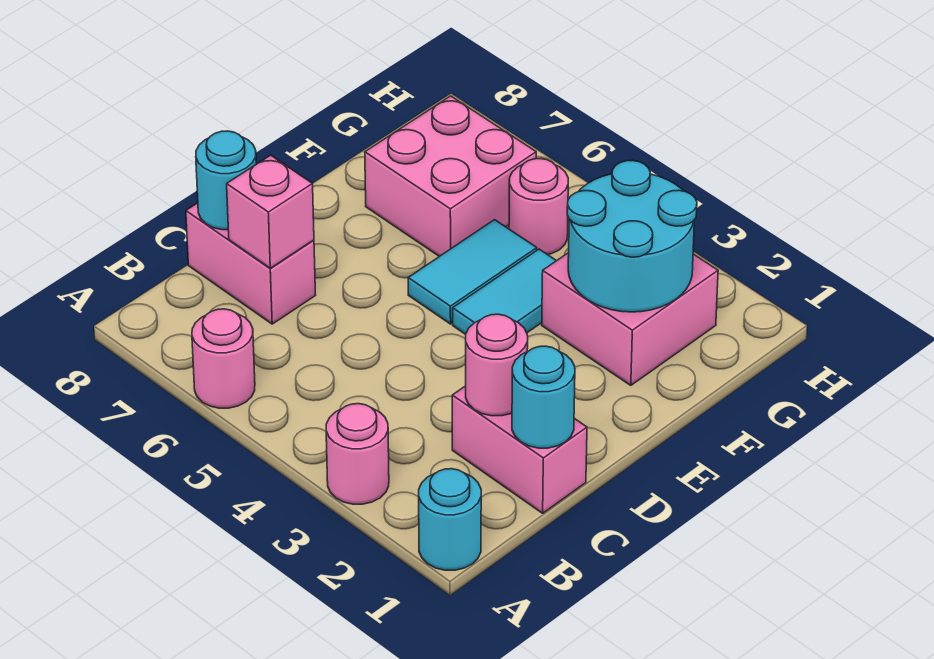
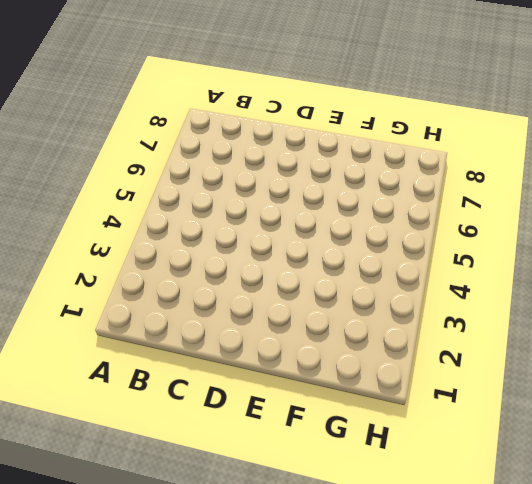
none -> cyan 1x1 round brick [419,469,481,570]
none -> pink 1x1 round brick [326,404,389,504]
none -> pink 1x1 round brick [192,309,255,408]

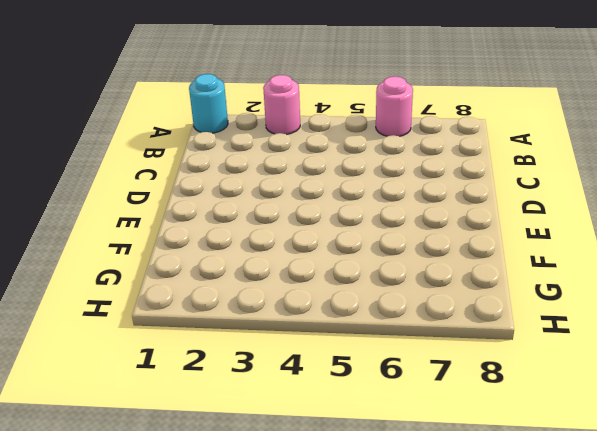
none -> pink 1x2 brick [452,386,587,513]
none -> pink 1x2 brick [186,203,315,324]
none -> cyan 1x2 tile [453,249,556,334]

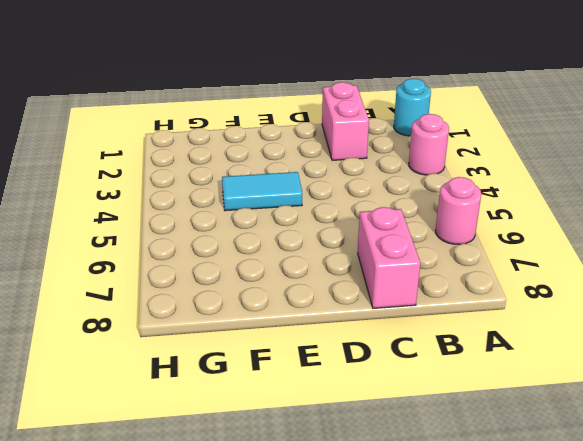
none -> cyan 1x2 tile [408,220,537,324]
none -> pink 2x2 brick [542,253,718,385]
none -> pink 2x2 brick [365,96,536,256]

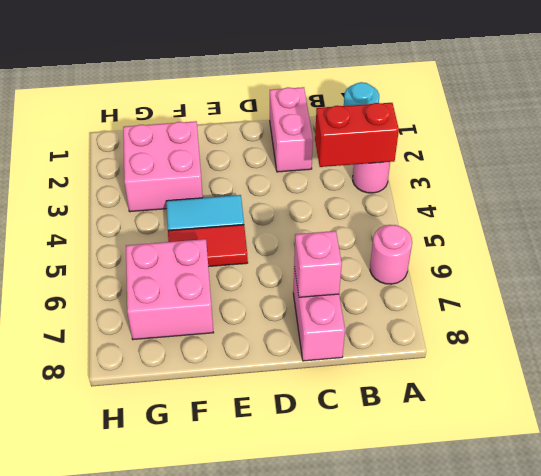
red 1x2 brick [315,103,399,167] -> none
red 1x2 tile [168,225,248,267] -> cyan 1x2 tile [408,220,537,324]
none -> pink 1x1 round brick [509,159,568,255]
none -> cyan 1x1 round brick [512,346,575,448]
none -> pink 1x1 round brick [466,314,528,416]

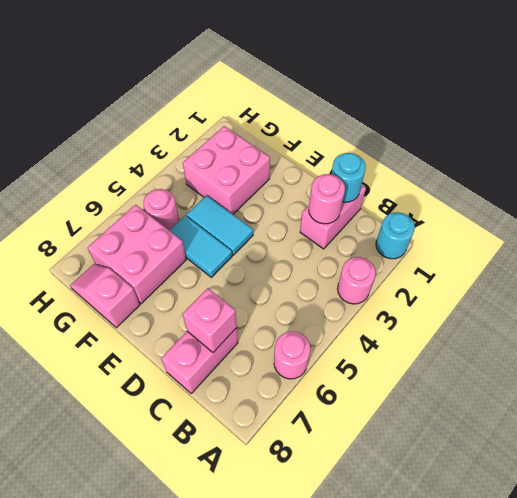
pink 1x2 slope [70,264,140,328] -> none
none -> cyan 1x1 round brick [196,131,256,230]
none -> cyan 2x2 round brick [567,160,697,312]

